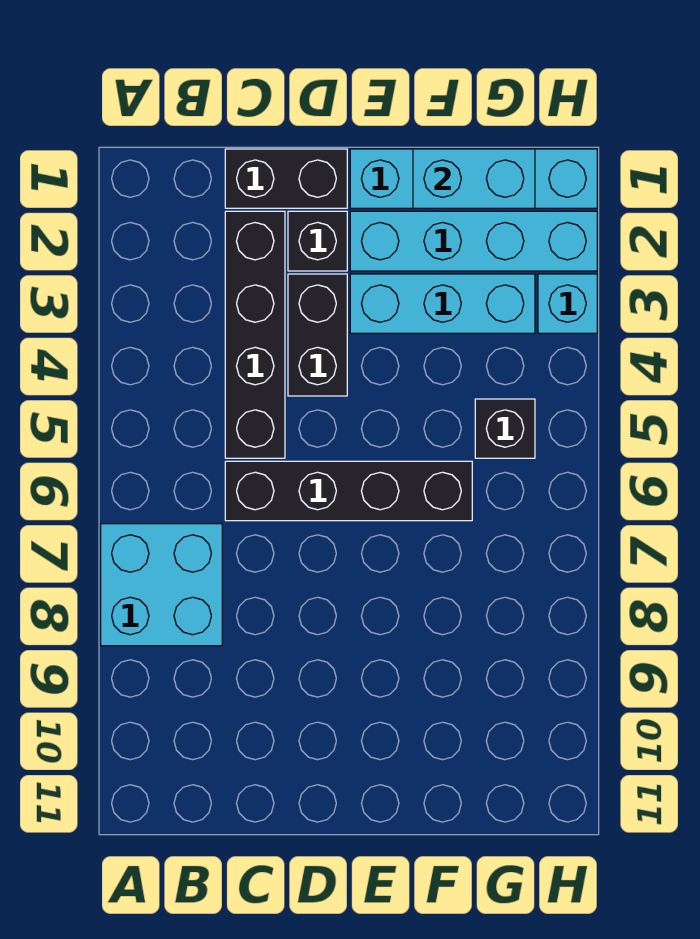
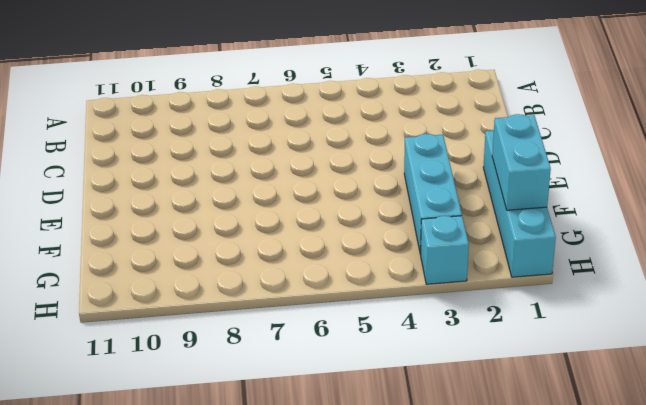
none -> cyan 2x2 brick [101,524,222,646]
none -> black 1x2 brick [225,149,347,208]
none -> black 1x4 brick [225,211,285,458]

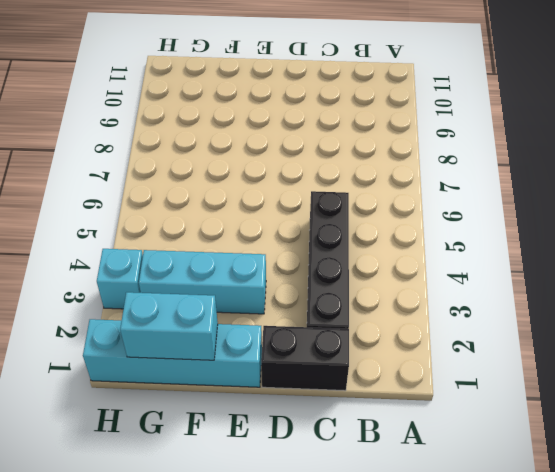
none -> cyan 2x2 brick [101,524,222,646]
none -> black 1x4 brick [225,461,472,521]
none -> black 1x1 brick [288,211,347,271]

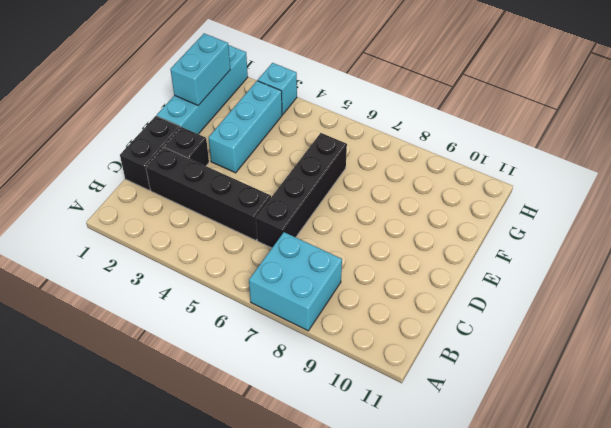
none -> black 1x2 brick [288,274,347,396]
none -> cyan 1x4 brick [350,211,597,271]
none -> black 1x1 brick [475,399,535,458]

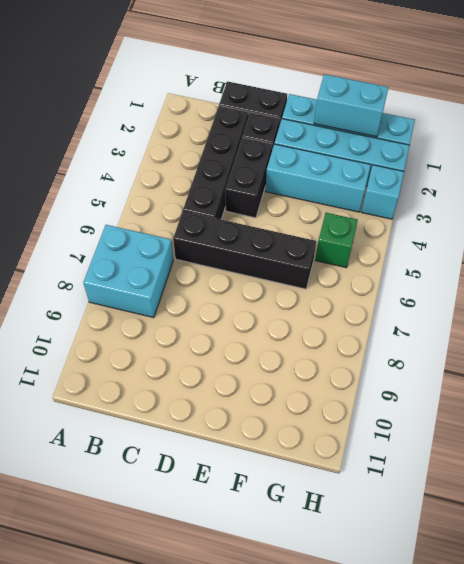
green 1x1 brick [315,213,358,268] -> black 1x1 brick [475,399,535,458]

